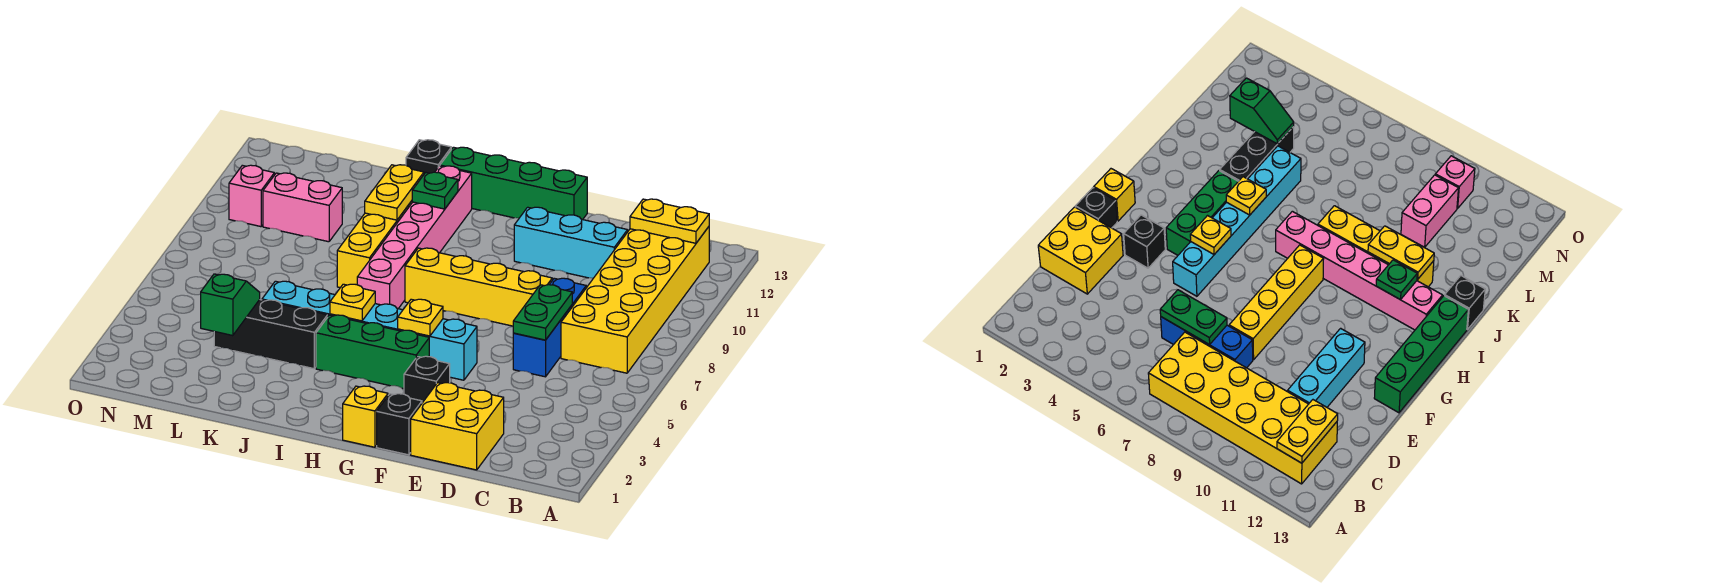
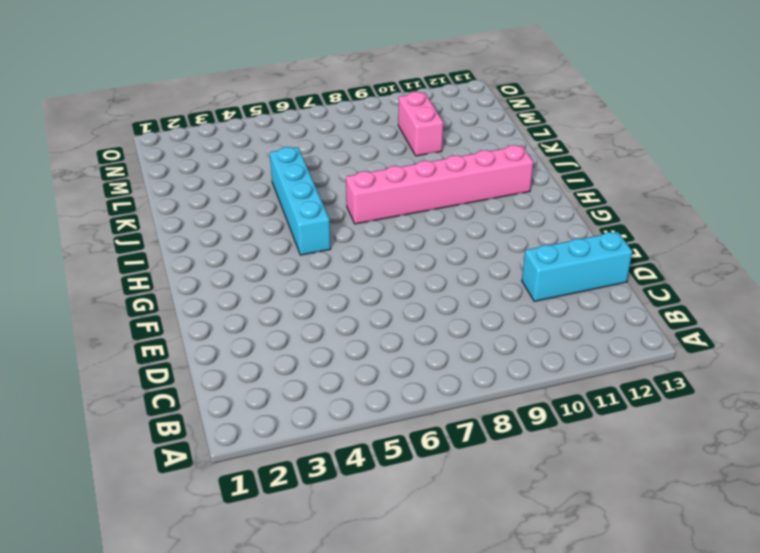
cyan 1x3 brick [522,232,632,301] -> cyan 1x3 brick turned to [514,207,628,278]
cyan 1x4 brick [270,147,331,255] -> cyan 1x6 brick [262,281,477,380]
none -> yellow 2x6 brick [561,227,709,373]
none -> yellow 2x2 brick [411,383,504,470]
none -> blue 1x3 brick [513,278,586,377]

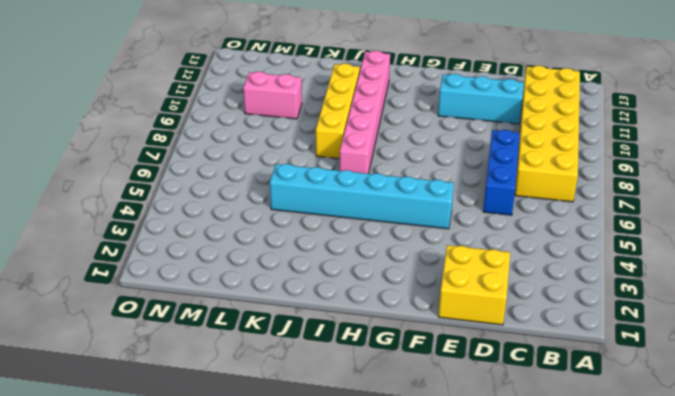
none -> yellow 1x4 brick [405,248,552,326]
none -> black 1x1 brick [377,394,422,455]
none -> black 1x1 brick [404,356,450,403]

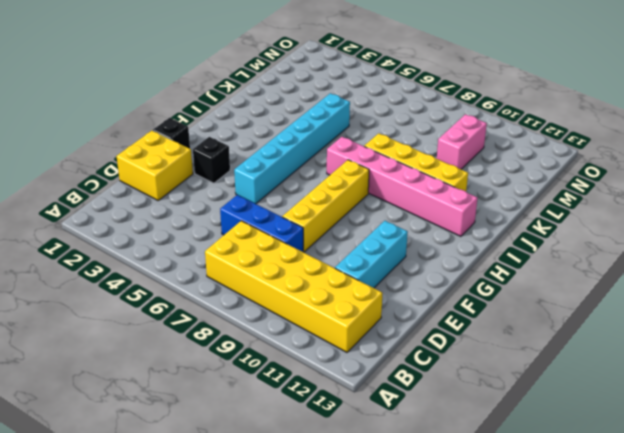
none -> green 1x4 brick [440,147,587,220]
none -> yellow 1x1 brick [343,386,388,447]
none -> green 1x3 brick [316,315,429,389]

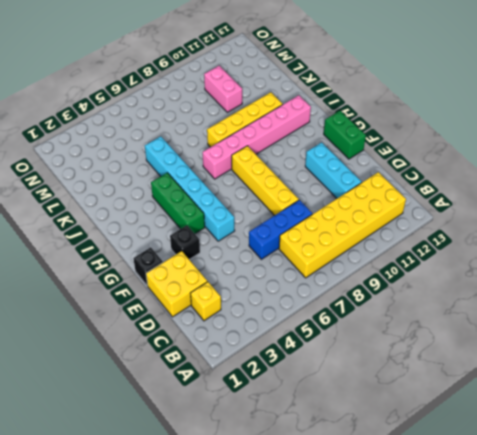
yellow 1x1 brick [190,282,221,321] -> yellow 1x1 brick moved to [343,386,388,447]
green 1x2 brick [324,111,366,159] -> green 1x4 brick [440,147,587,220]
none -> black 1x3 brick [214,300,328,369]
none -> black 1x1 brick [406,140,451,174]
none -> pink 1x1 brick [229,165,274,227]

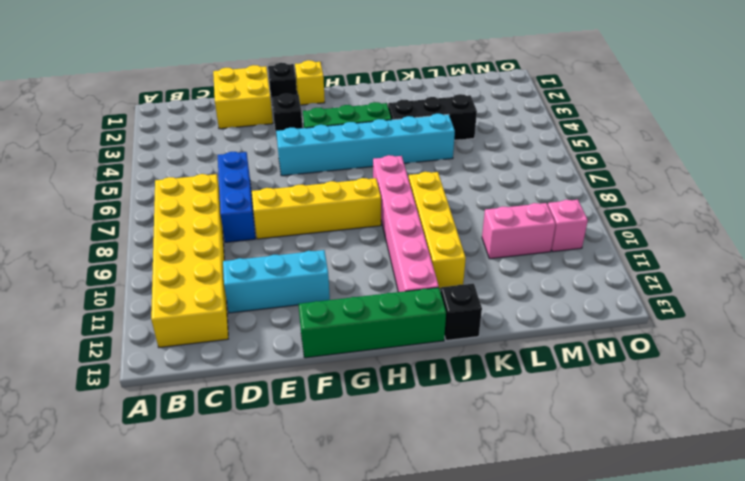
none -> yellow 1x2 plate [630,199,709,243]
none -> green 1x2 plate [513,285,572,340]
none -> yellow 1x1 plate [398,299,443,336]

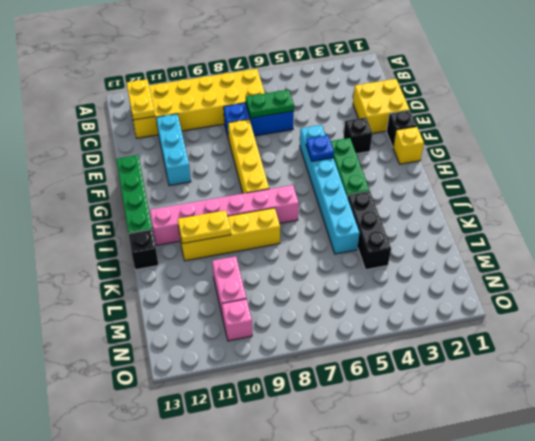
blue 1x1 plate [306,135,334,161] -> yellow 1x1 plate [398,299,443,336]
none -> yellow 1x1 plate [330,284,375,321]
none -> green 1x1 plate [412,172,458,209]
none -> green 1x2 slope [201,274,260,336]

